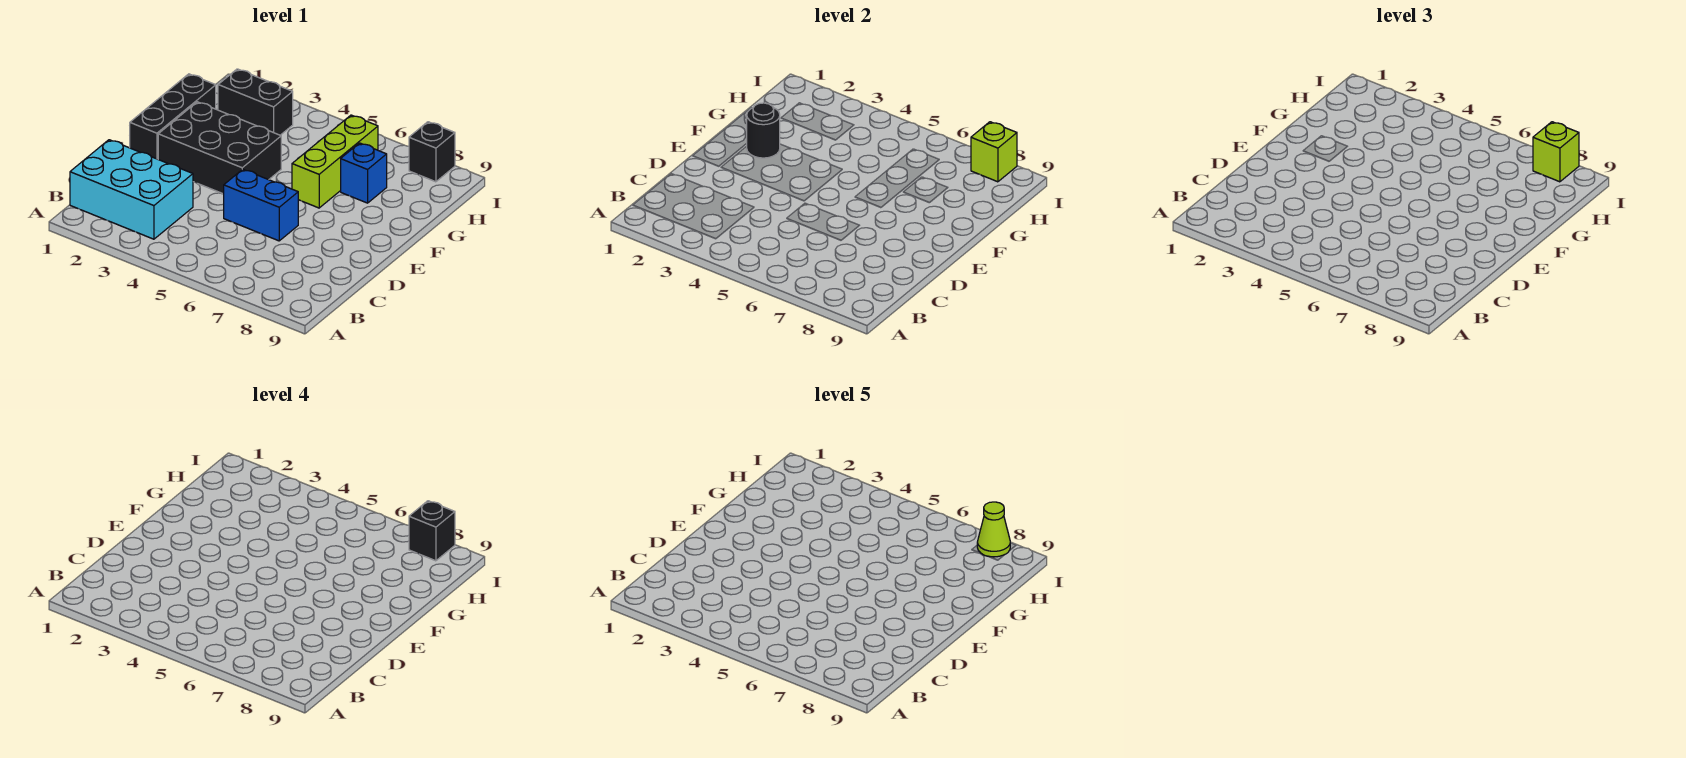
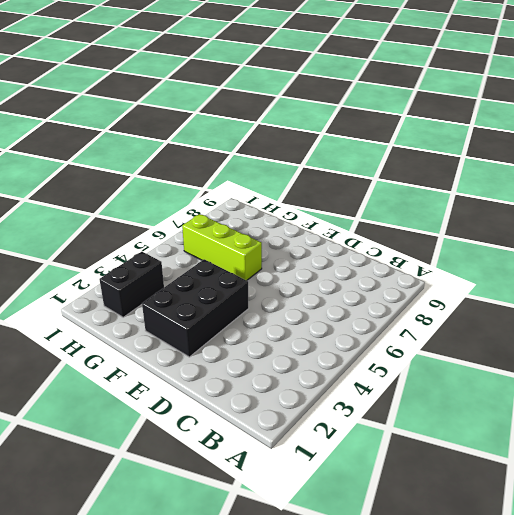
none -> cyan 2x3 brick [70,140,193,239]
none -> blue 1x2 brick [224,169,298,241]
none -> black 1x3 brick [130,74,216,159]

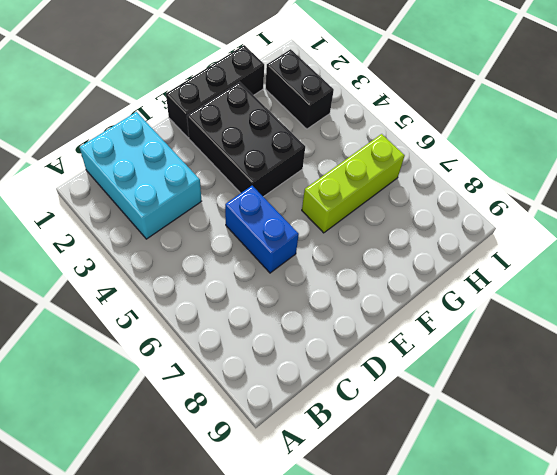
none -> blue 1x1 brick [341,143,387,203]
none -> black 1x1 brick [409,122,455,182]
none -> black 1x1 round brick [746,103,780,158]

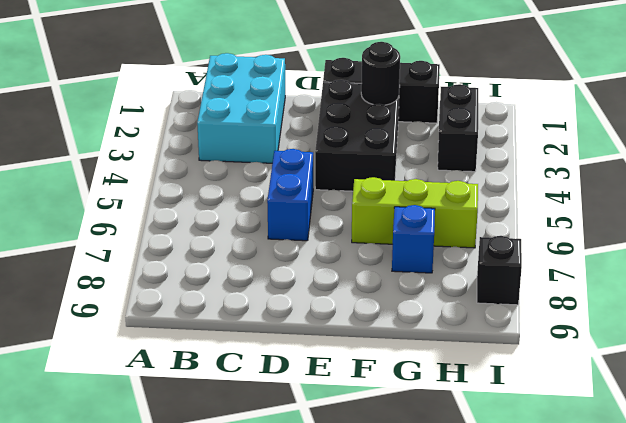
none -> lime 1x1 brick [971,122,1017,182]
none -> lime 1x1 brick [1533,122,1579,182]
none -> black 1x1 brick [409,501,455,561]

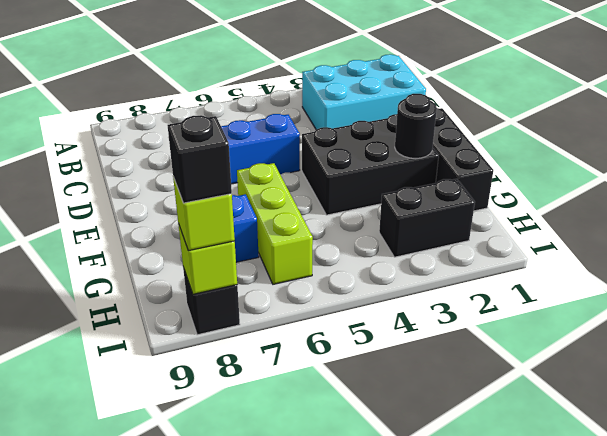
none -> lime 1x1 cone [977,502,1010,557]

